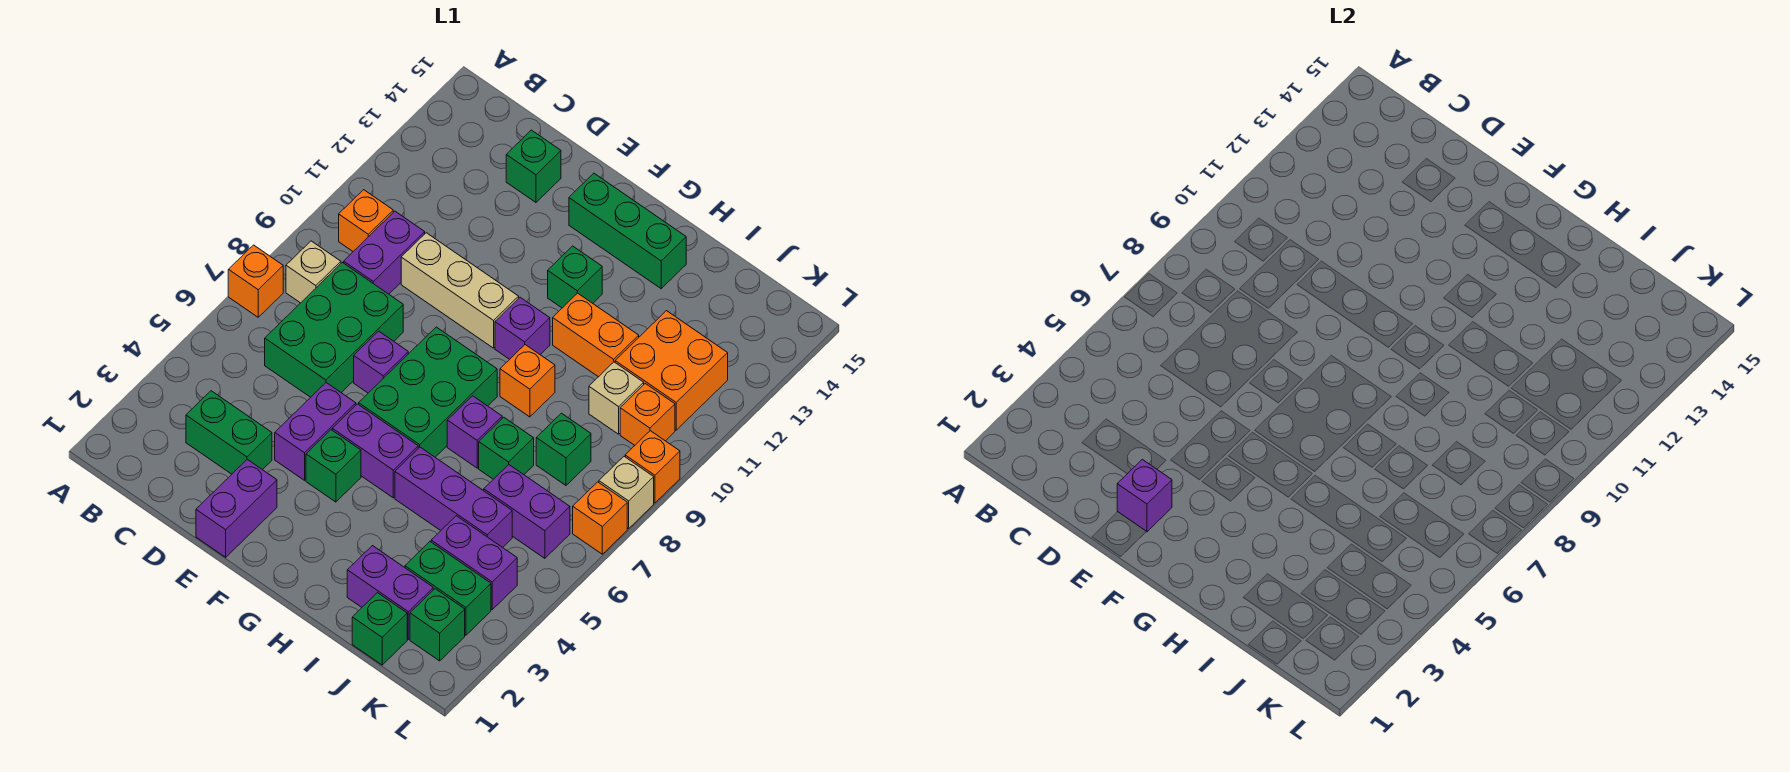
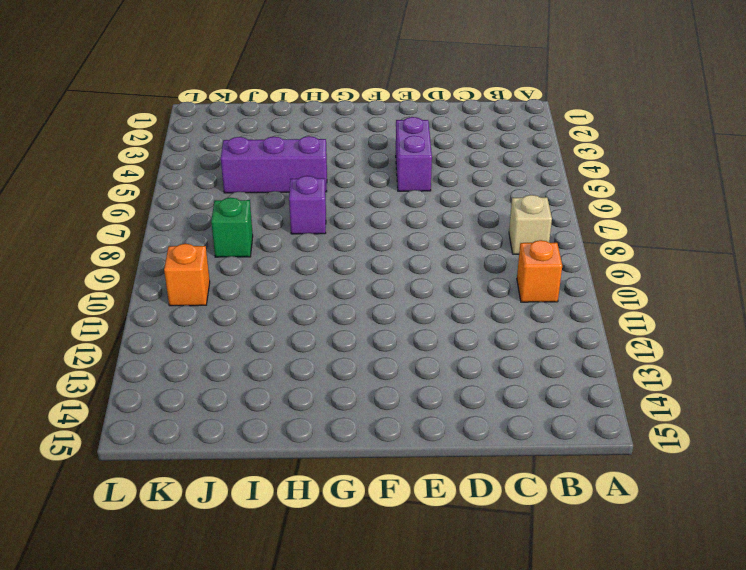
none -> orange 1x1 brick [228,245,283,317]
none -> green 1x2 brick [186,391,272,474]
none -> green 2x3 brick [265,263,403,397]
none -> purple 1x2 brick [344,211,425,294]

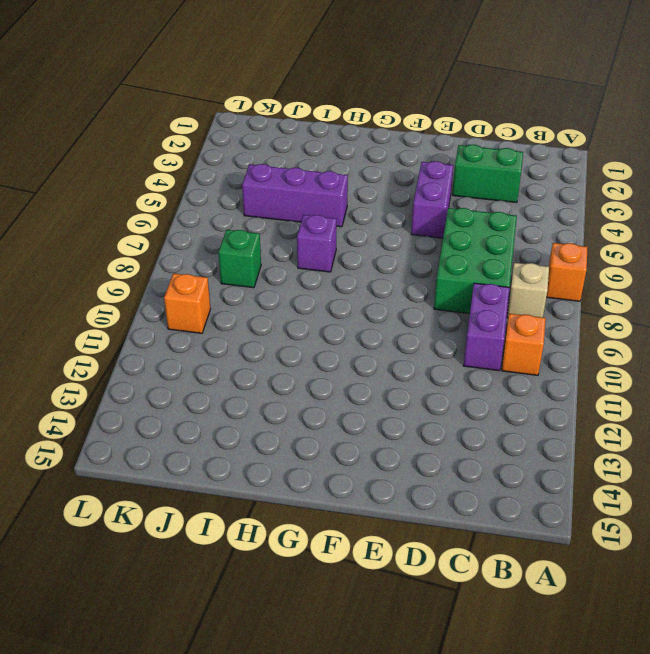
none -> tan 1x3 brick [401,233,519,348]
none -> green 1x1 brick [506,130,561,202]
none -> purple 1x2 brick [196,459,277,557]
none -> purple 1x1 brick [354,331,408,393]

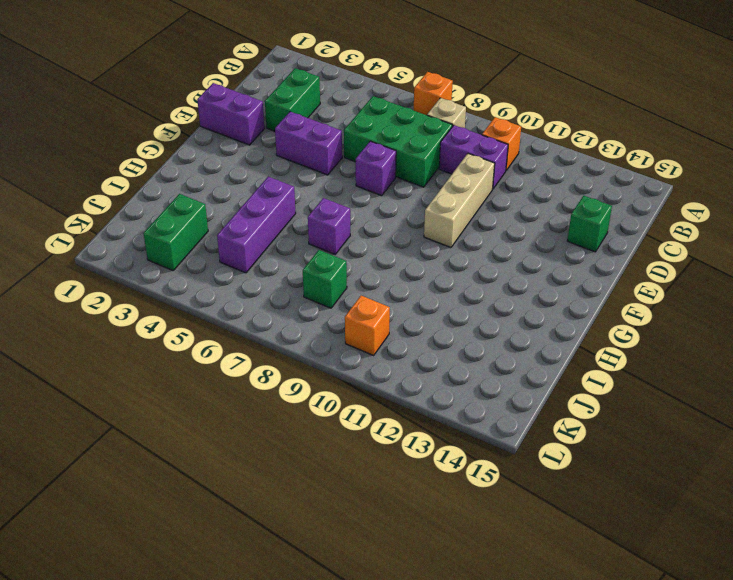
none -> green 1x1 brick [306,430,361,502]
none -> purple 1x2 brick [332,404,418,498]
none -> green 2x3 brick [359,327,497,457]
none -> green 1x3 brick [569,173,686,289]

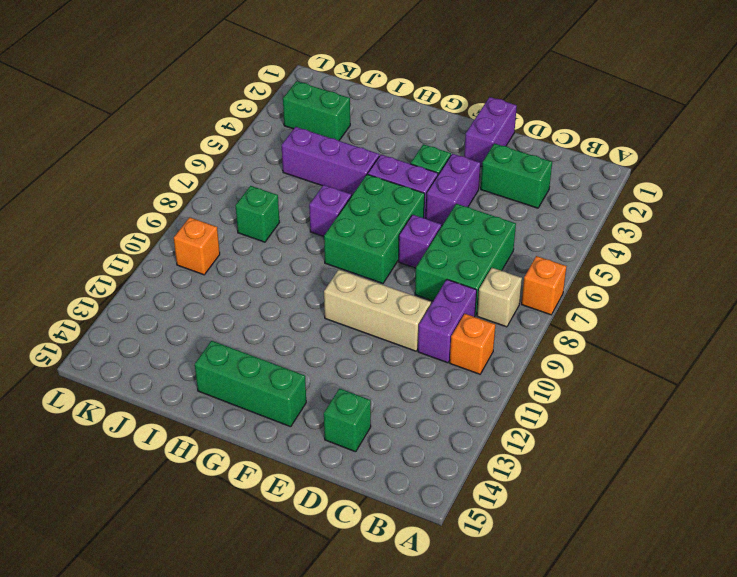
none -> purple 1x1 brick [495,297,550,359]
none -> green 1x1 brick [548,246,602,308]
none -> orange 1x1 brick [500,345,555,417]
none -> orange 1x2 brick [553,293,639,377]

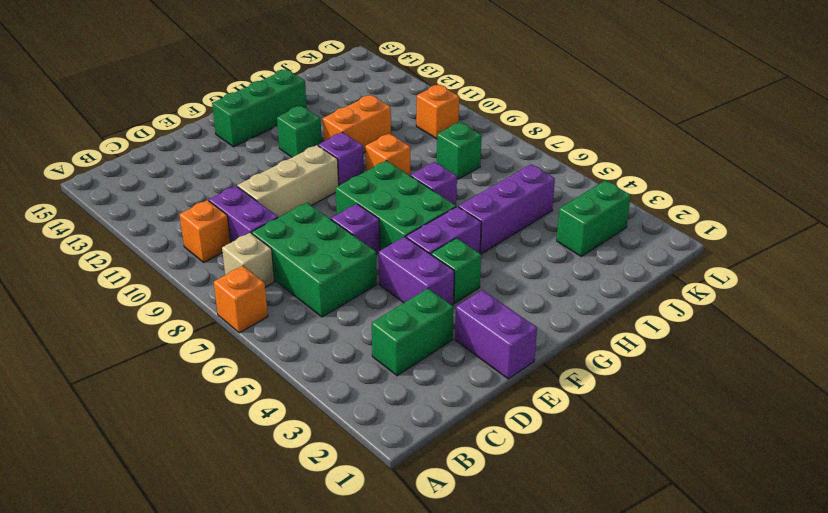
none -> green 1x1 brick [506,130,561,202]
none -> purple 1x2 brick [347,546,433,639]
none -> green 1x1 brick [479,417,534,479]
none -> green 1x1 brick [352,593,407,665]

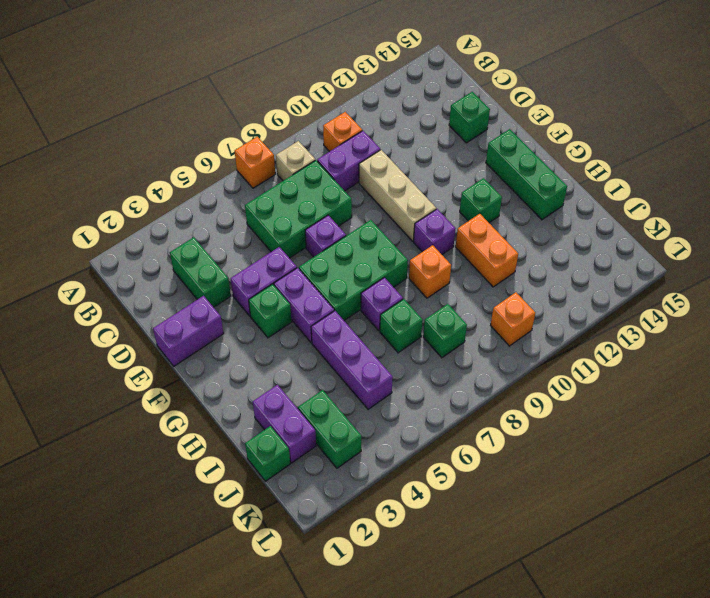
none -> purple 1x2 brick [431,516,517,609]
none -> purple 1x2 brick [484,465,570,558]
none -> tan 1x1 brick [589,362,644,434]
none -> orange 2x2 brick [615,311,728,430]

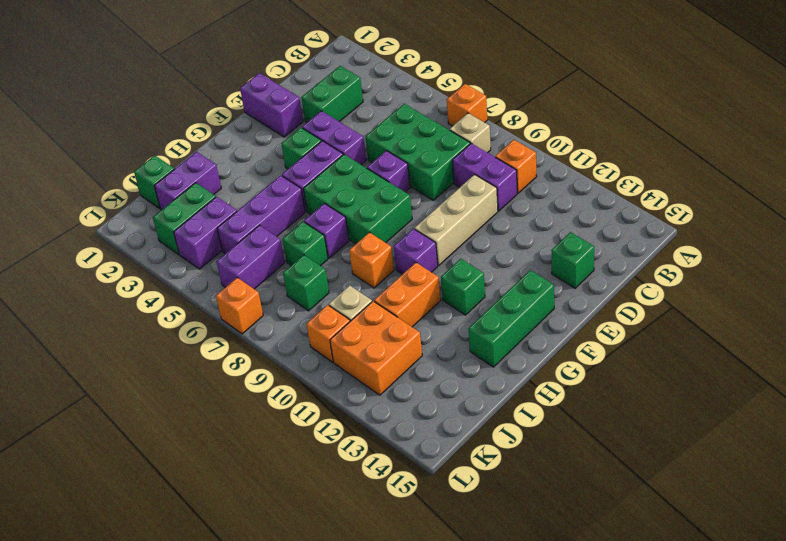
none -> green 1x1 brick [410,589,465,661]
none -> tan 1x1 brick [599,457,654,529]
none -> orange 1x1 brick [625,431,680,503]
none -> purple 1x1 brick [1117,459,1172,532]

